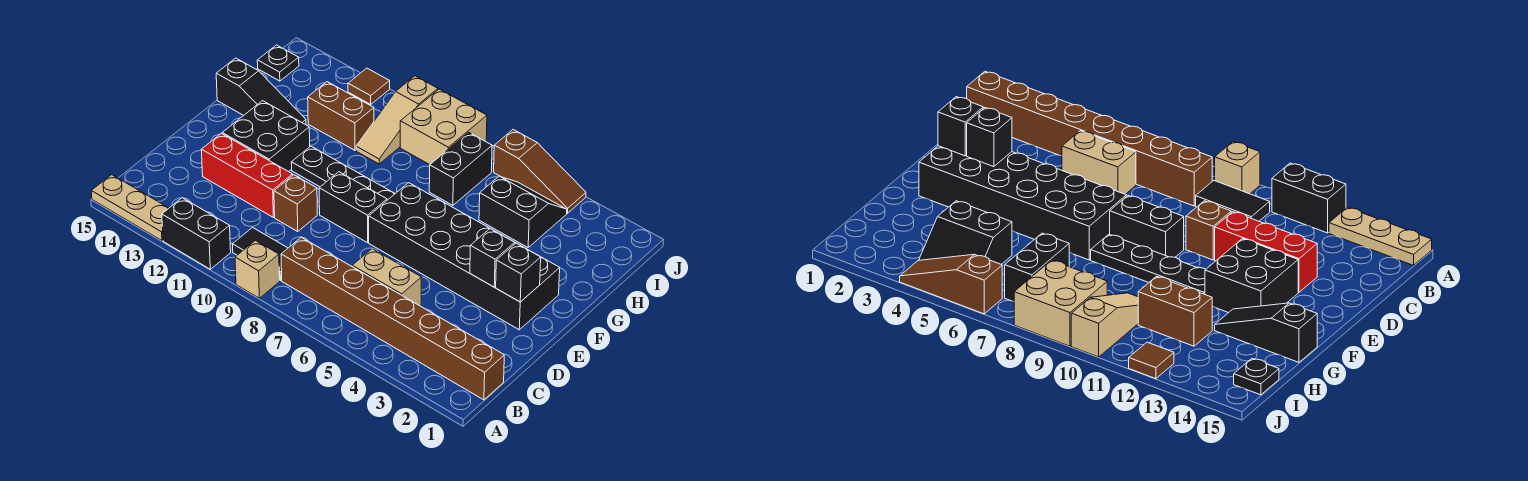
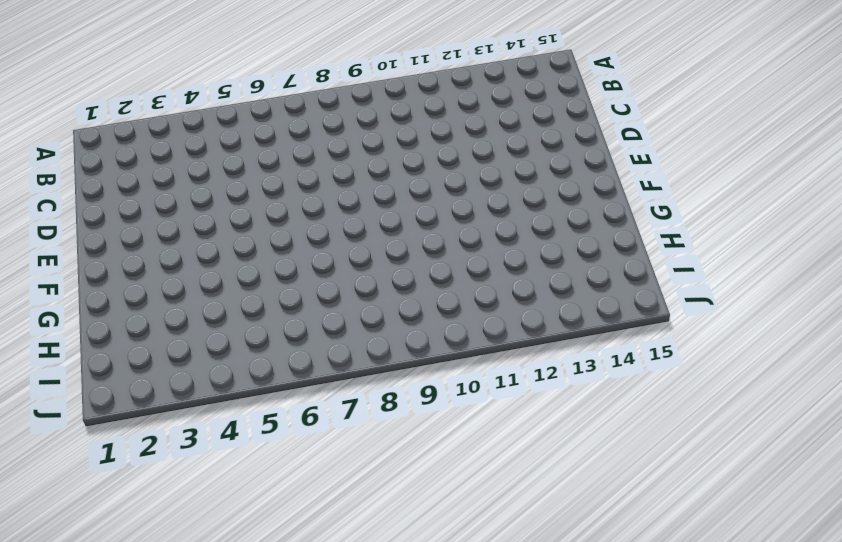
none -> tan 1x1 brick [235,241,280,298]
none -> black 1x2 brick [162,198,231,269]
none -> tan 1x3 plate [91,175,169,241]

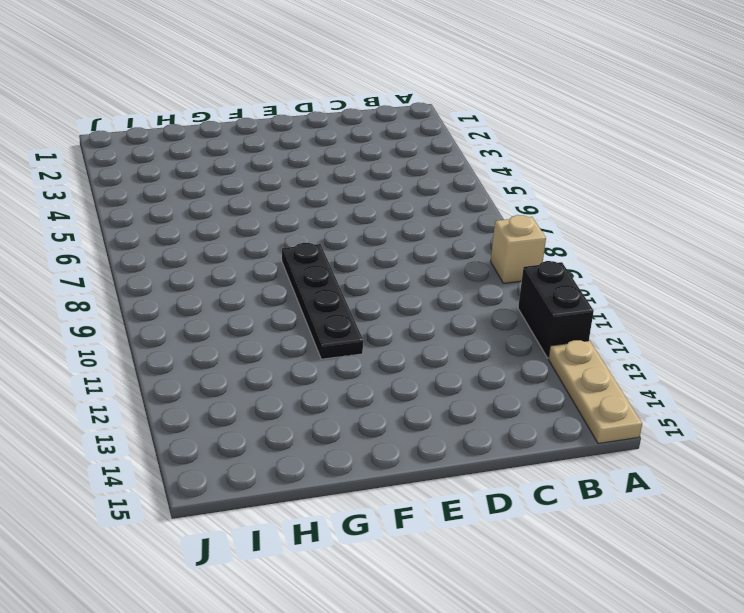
none -> brown 1x8 brick [281,237,504,400]
none -> black 1x2 tile [232,228,288,281]
none -> tan 1x2 brick [352,249,422,306]

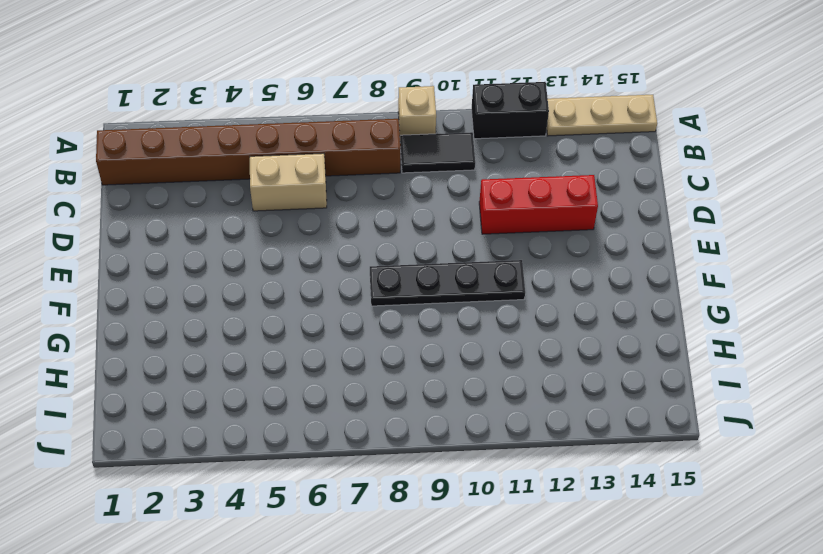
none -> brown 1x1 brick [274,175,317,231]
none -> black 2x6 brick [369,183,560,330]
none -> black 1x2 brick [319,172,387,243]

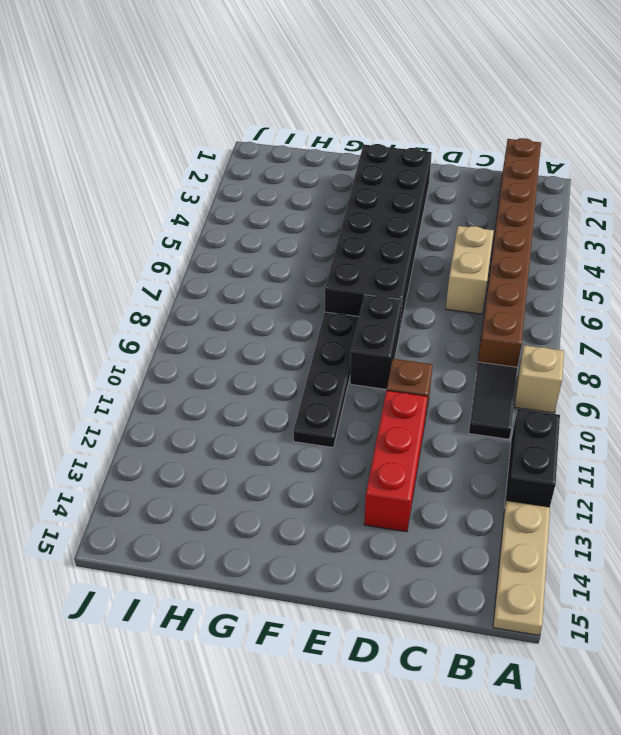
none -> black 2x2 brick [222,101,310,172]
none -> black 1x3 slope [216,58,306,125]
none -> black 2x2 slope [479,176,567,247]

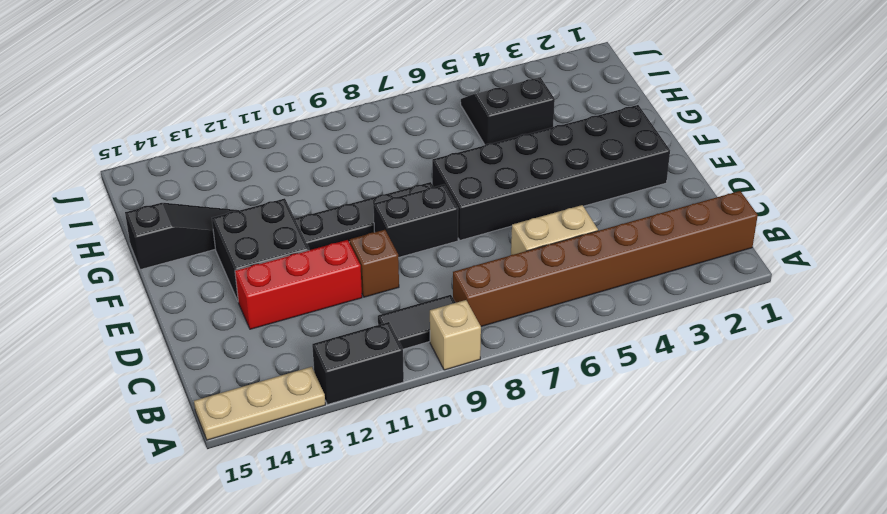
none -> black 1x2 brick [429,132,492,205]
none -> tan 1x3 slope [356,76,438,164]
none -> brown 1x2 brick [308,82,374,150]

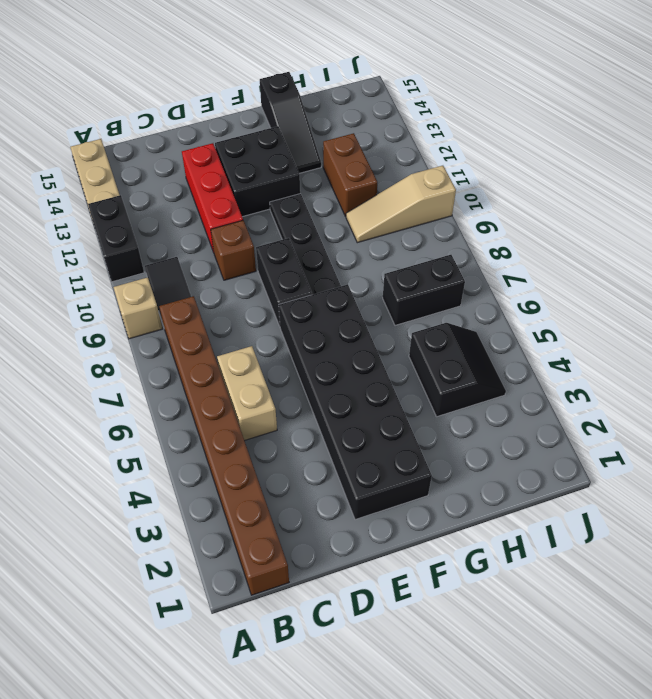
none -> tan 2x2 brick [400,89,487,165]
none -> black 1x1 plate [257,45,299,81]
none -> brown 1x3 slope [494,130,586,213]

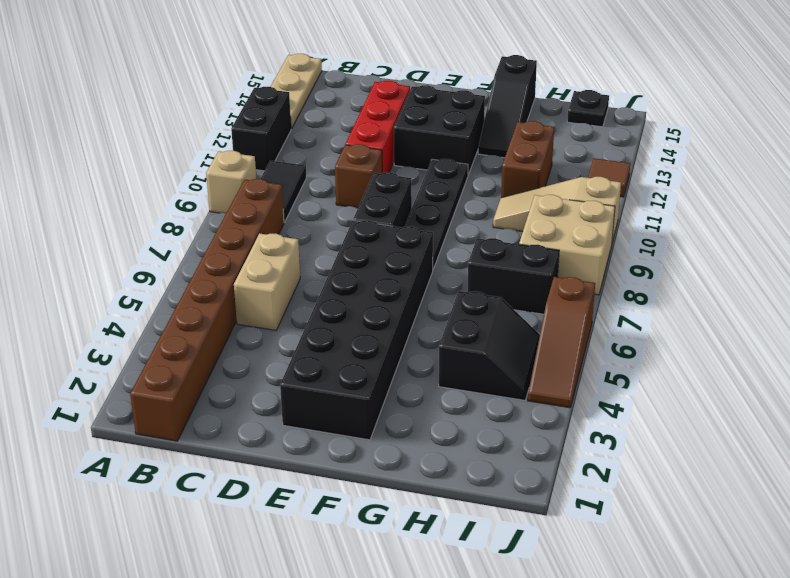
none -> black 1x1 brick [496,243,541,302]
none -> black 1x1 brick [470,229,515,287]

